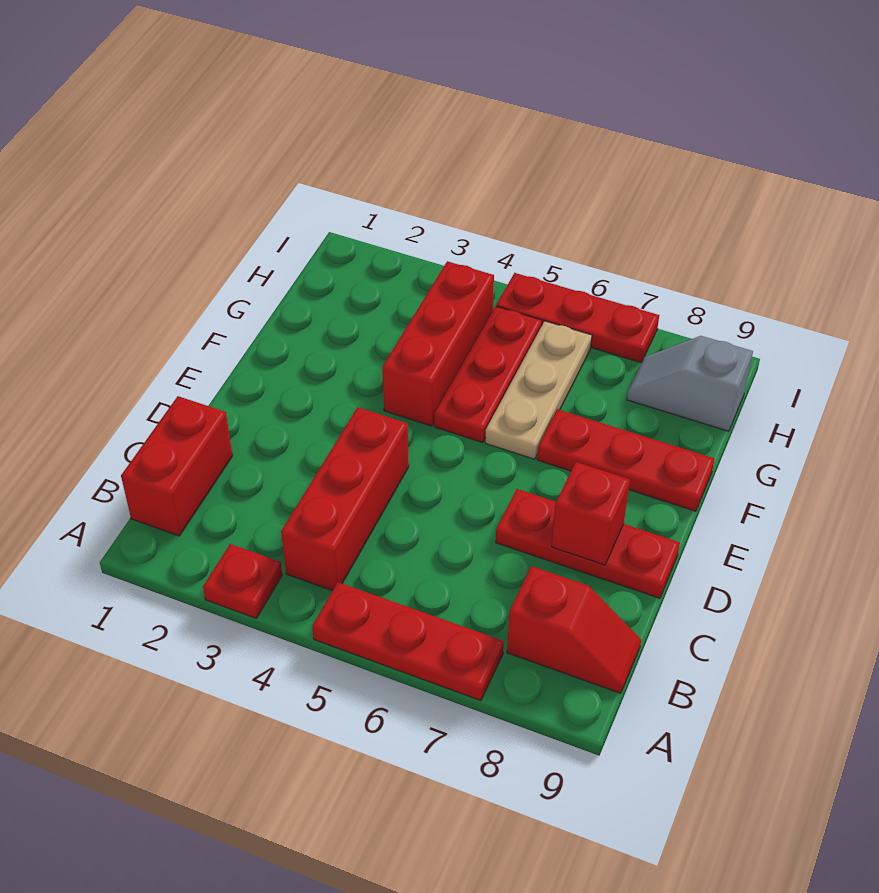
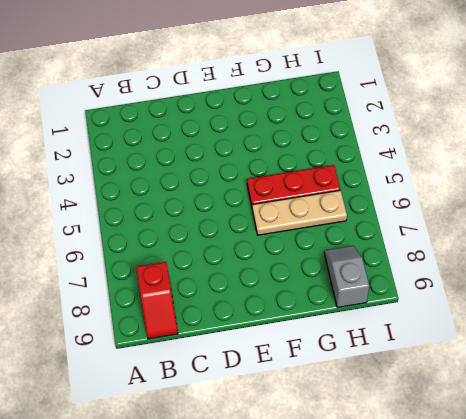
none -> red 1x1 plate [203,544,282,618]
none -> red 1x3 plate [312,582,504,701]
none -> red 1x2 brick [121,396,233,536]

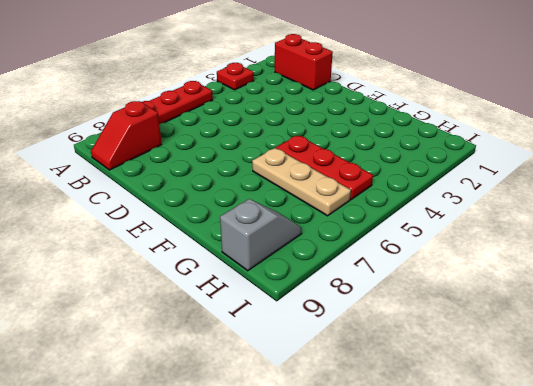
none -> red 1x3 brick [281,407,409,591]
none -> red 1x3 plate [496,489,680,598]
none -> red 1x3 brick [382,261,494,426]

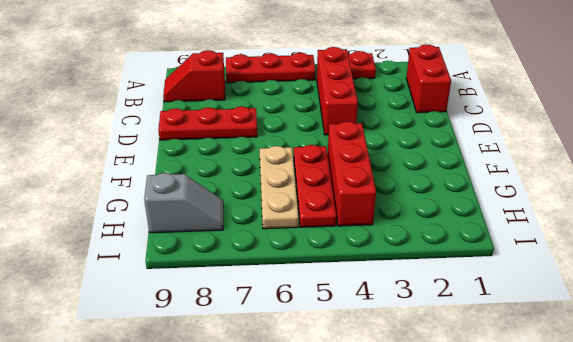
none -> red 1x3 plate [537,409,715,511]
none -> red 1x3 plate [496,273,659,363]
none -> red 1x1 brick [552,462,630,565]

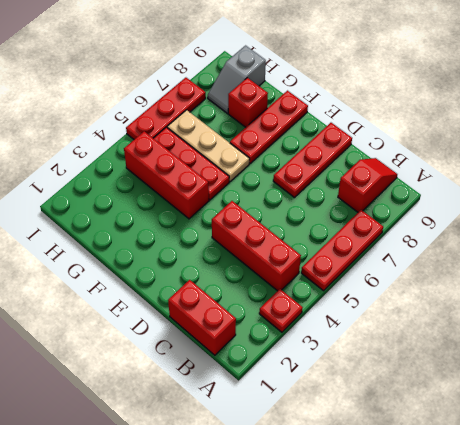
red 1x1 brick [228,78,268,127] -> red 1x1 brick moved to [552,462,630,565]

